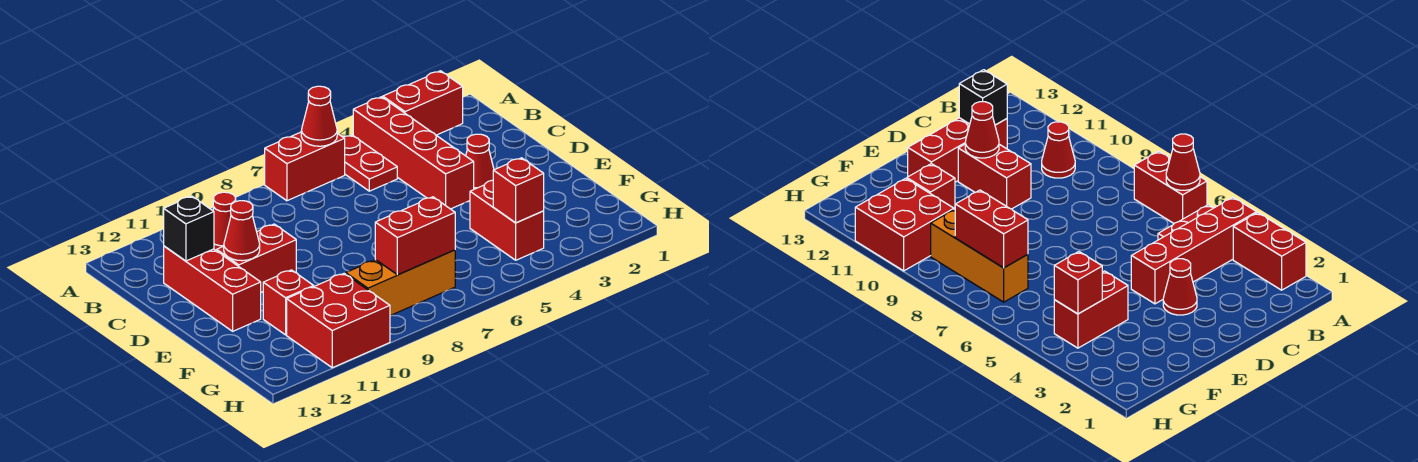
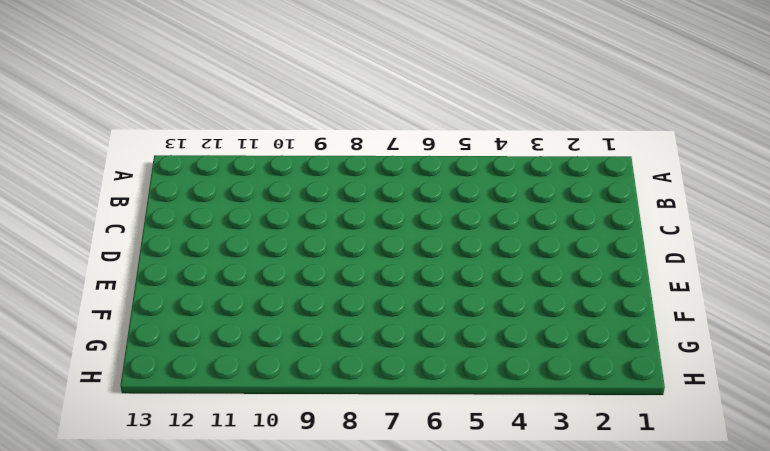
none -> red 1x2 brick [383,71,463,135]
none -> red 1x4 brick [353,97,474,209]
none -> red 1x2 plate [343,135,397,191]

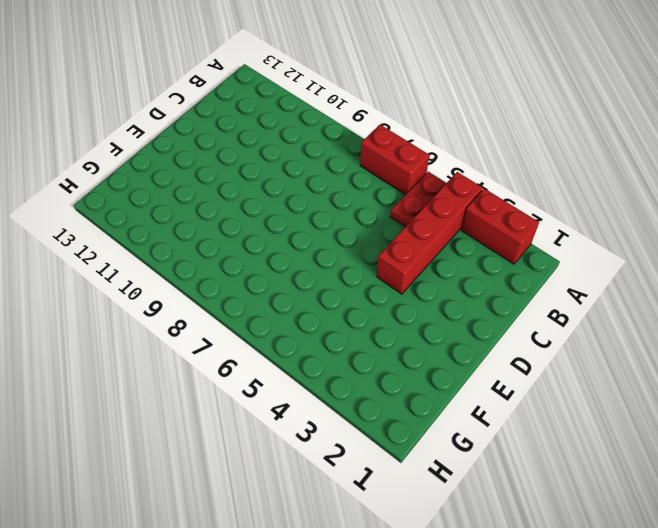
none -> red 1x1 cone [213,192,236,251]
none -> red 1x3 brick [164,246,261,331]
none -> red 1x1 cone [466,134,494,189]

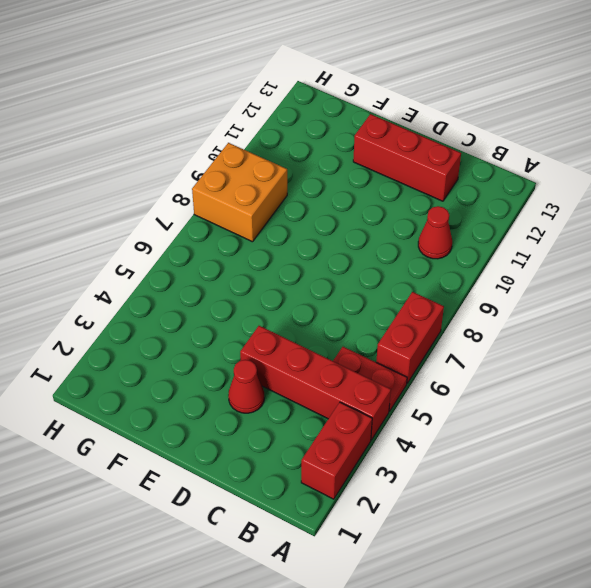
orange 2x2 brick [192,143,287,242] -> orange 1x3 brick [346,250,455,316]
none -> red 1x2 brick [217,224,296,292]
none -> red 1x2 brick [470,180,544,260]
none -> red 1x1 brick [263,270,314,335]

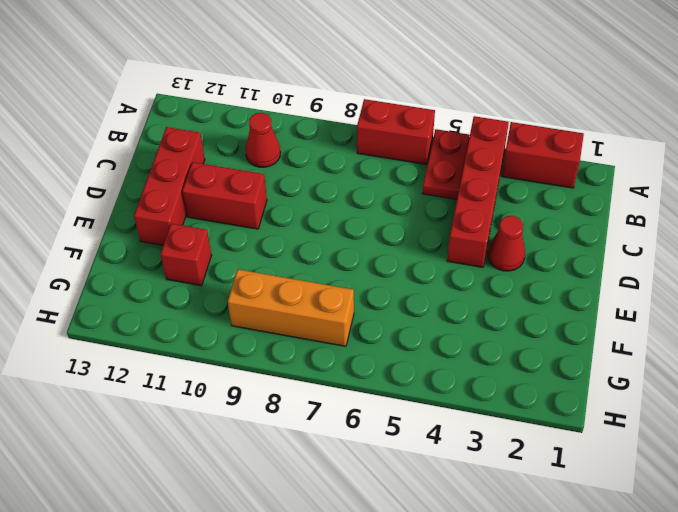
none -> red 1x2 brick [470,180,544,260]
none -> red 2x2 brick [287,273,390,368]
none -> red 1x1 cone [301,86,337,146]

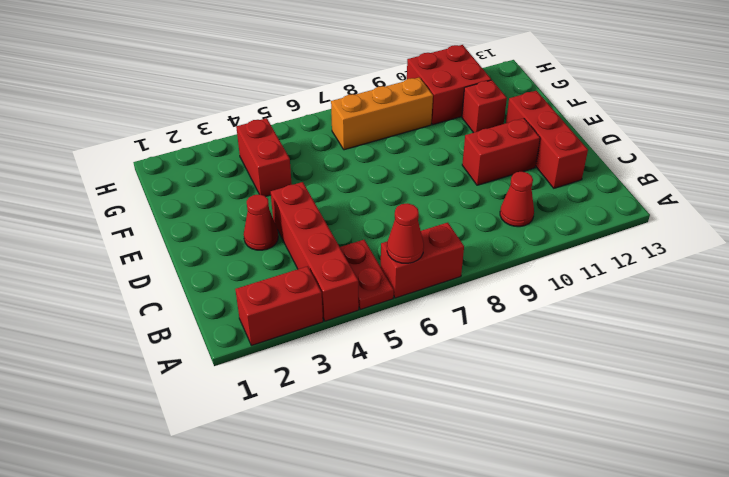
none -> black 1x1 brick [164,196,214,261]
none -> red 1x1 cone [224,201,260,261]
none -> red 1x1 brick [493,158,544,223]

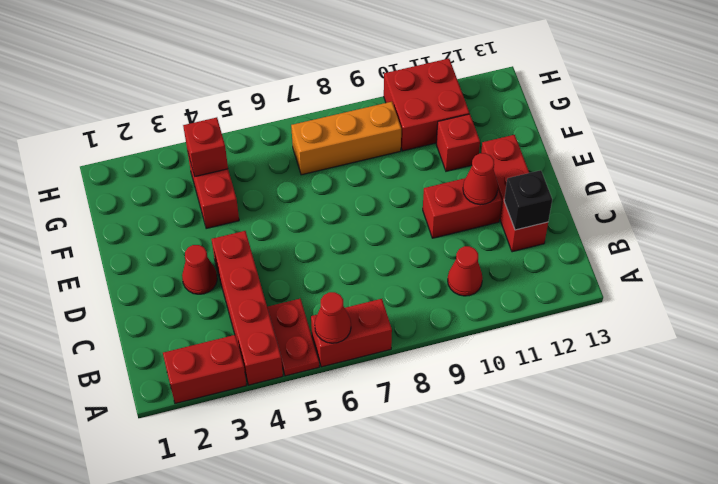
none -> red 1x2 brick [375,197,455,275]

